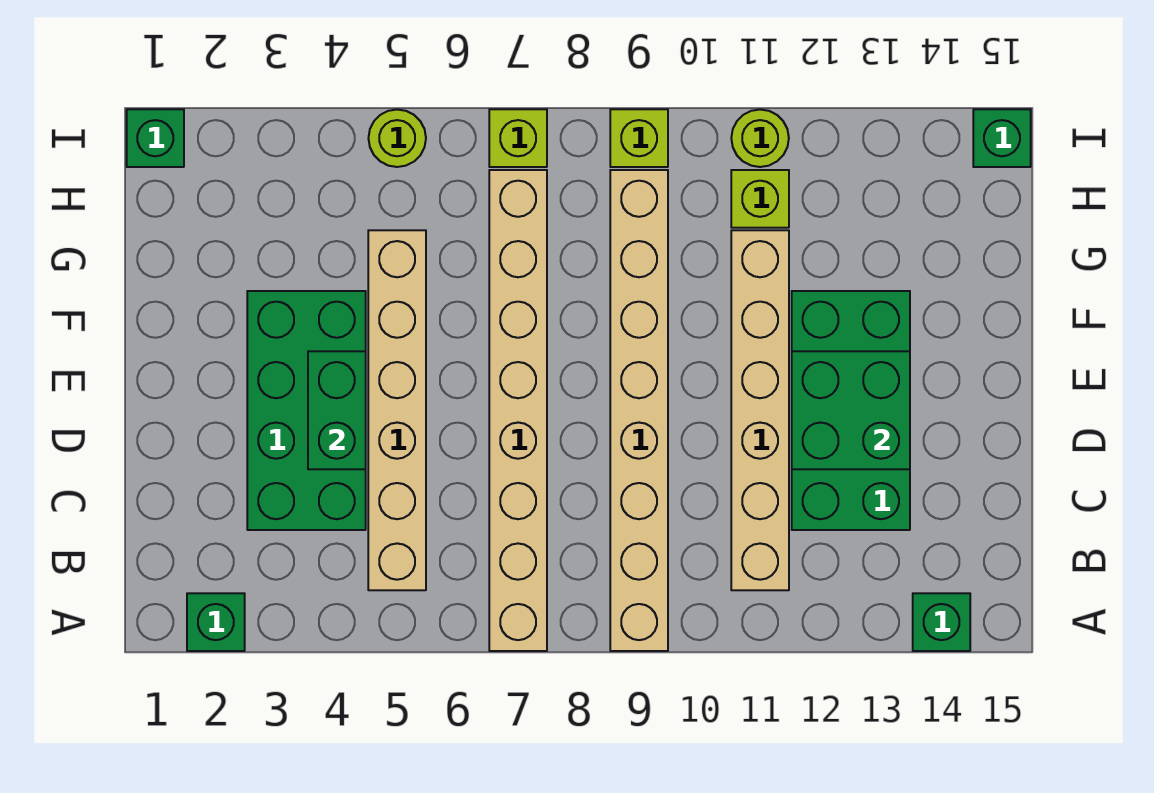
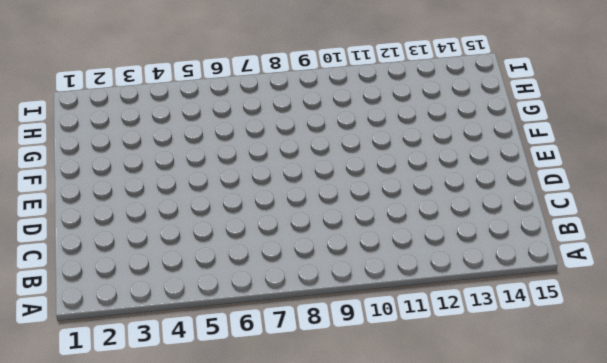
none -> green 1x1 brick [187,593,245,651]
none -> tan 1x8 brick [489,170,547,651]
none -> tan 1x8 brick [610,170,668,651]

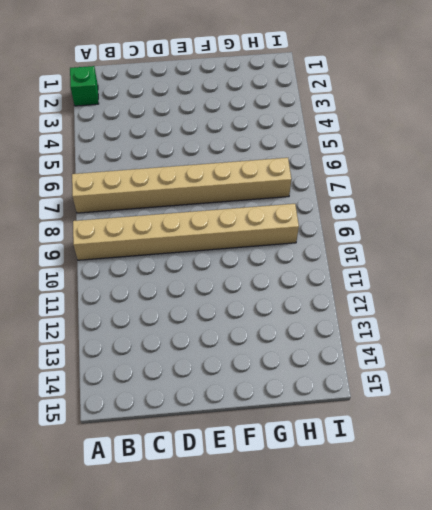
none -> green 1x1 brick [913,593,970,651]
none -> tan 1x6 brick [368,230,426,590]
none -> tan 1x6 brick [731,230,789,590]

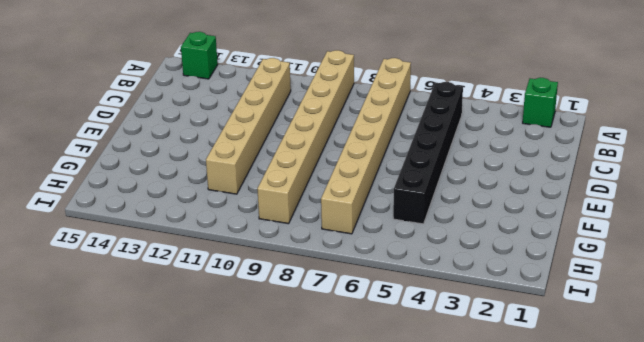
black 1x6 brick [393,82,463,224] -> tan 1x6 brick [368,230,426,590]
none -> green 2x4 brick [247,291,366,530]
none -> green 2x4 brick [792,291,910,530]
none -> lime 1x1 brick [731,170,789,228]

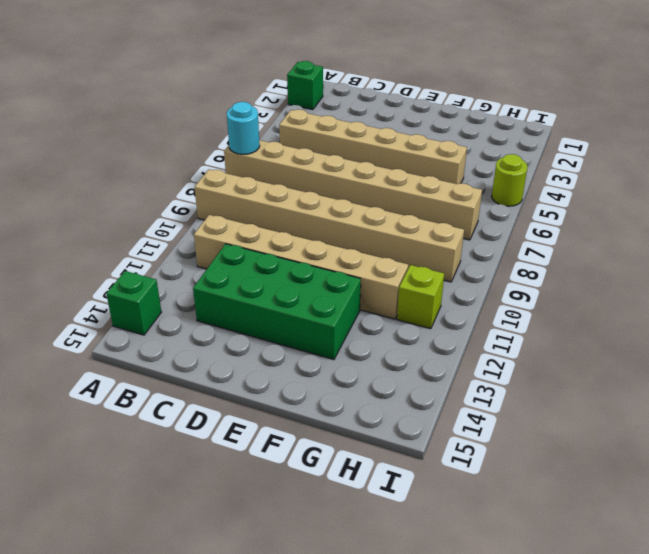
cyan 1x1 round brick [227,102,260,154] -> none
none -> green 2x4 brick [247,291,366,530]
none -> green 1x1 brick [127,109,184,167]
none -> lime 1x1 brick [489,109,547,167]

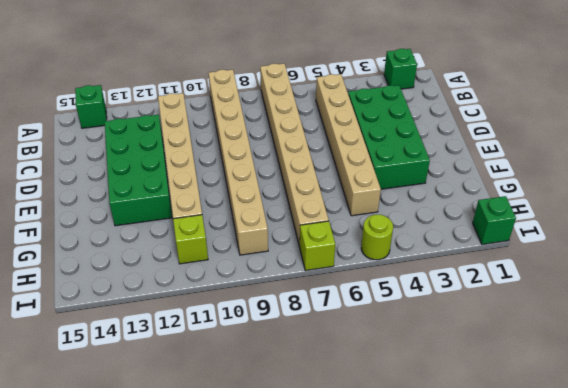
none -> lime 1x1 brick [610,109,668,167]
none -> lime 1x1 round brick [731,110,789,167]
none -> green 1x1 brick [973,109,1031,167]

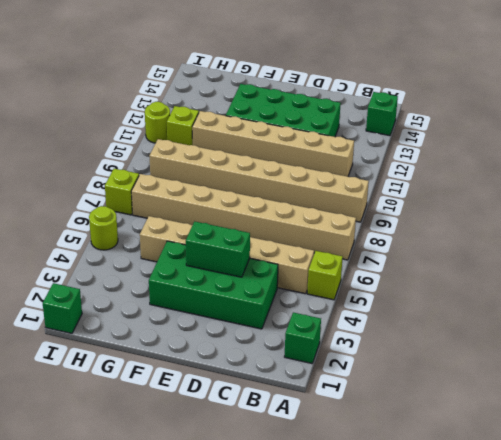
lime 1x1 brick [307,251,343,300] -> lime 1x1 brick moved to [610,109,668,167]
none -> green 1x1 brick [973,109,1031,167]
none -> green 2x2 brick [792,351,910,469]

